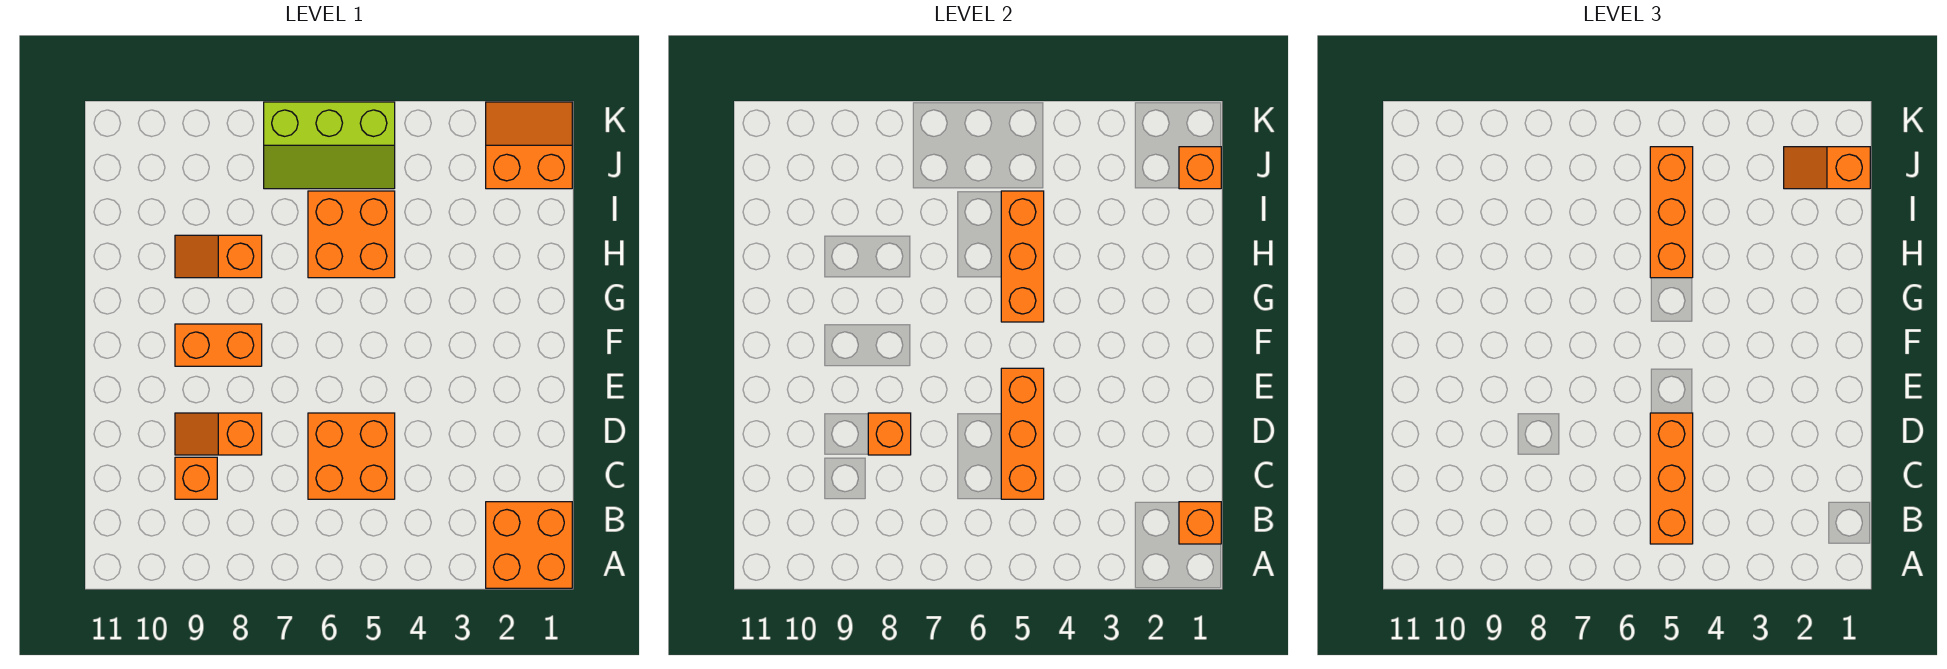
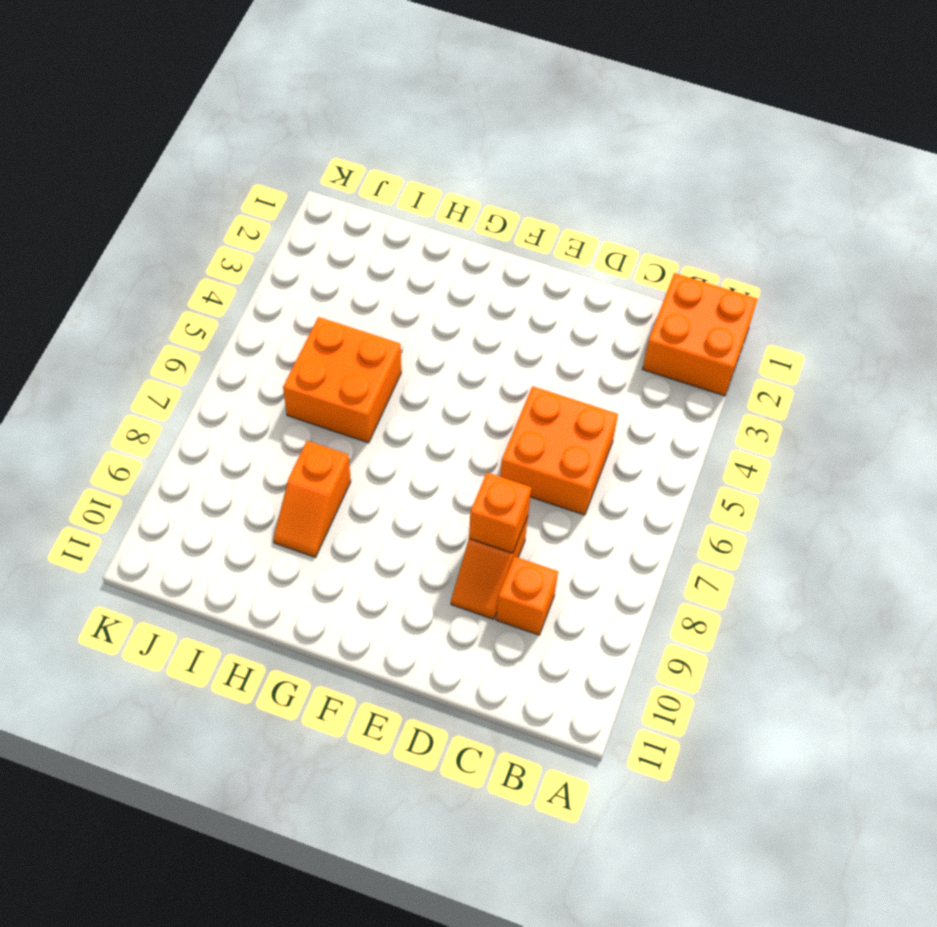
none -> orange 1x2 brick [175,324,262,366]
none -> orange 2x2 slope [486,102,572,189]
none -> lime 2x3 slope [264,102,395,189]

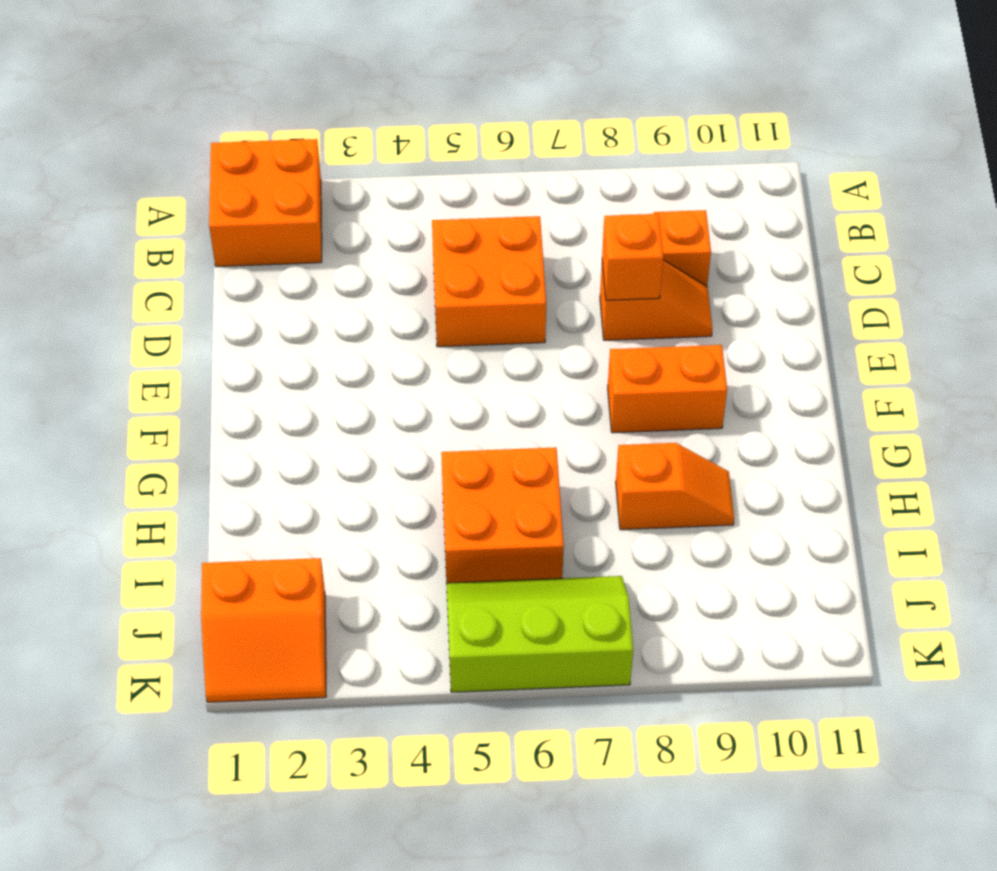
none -> orange 1x1 brick [1179,502,1221,544]
none -> orange 1x3 brick [1001,368,1044,499]
none -> orange 1x3 brick [1001,191,1044,322]

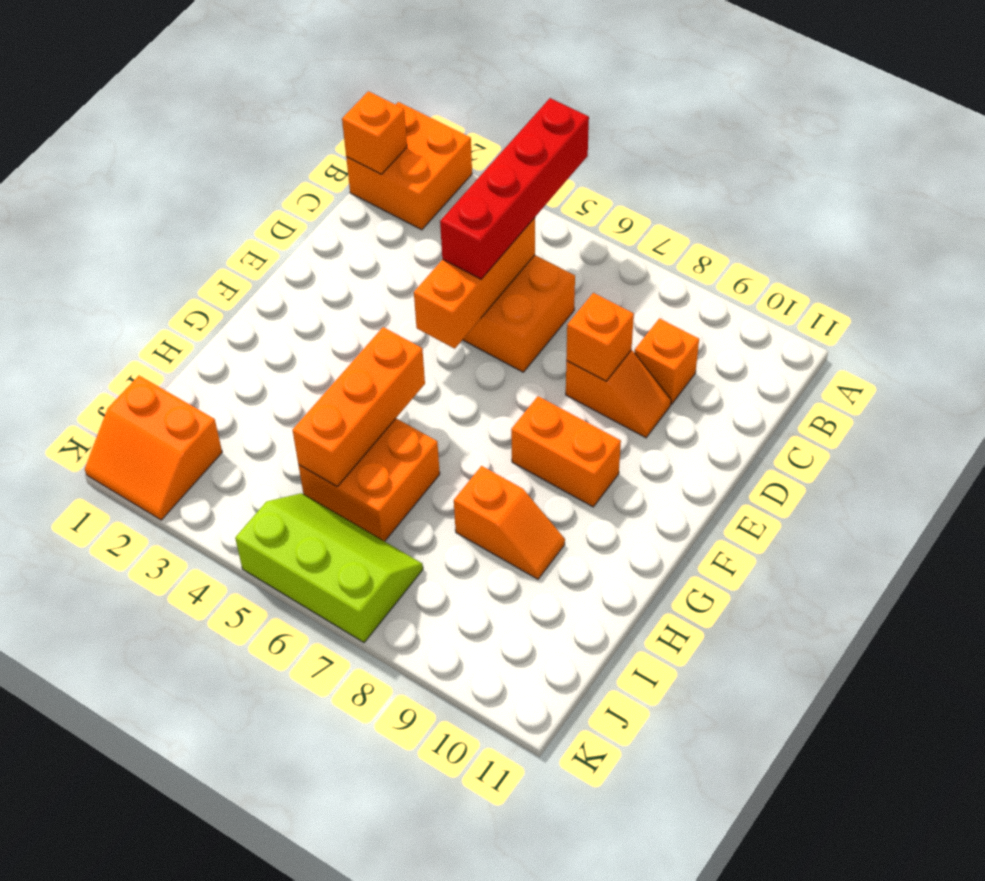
red 1x4 brick [440,98,589,279] -> orange 1x3 brick [1650,413,1693,544]
none -> orange 1x1 brick [1179,147,1221,189]
none -> orange 1x3 brick [1650,147,1693,278]
none -> orange 1x2 slope [1784,147,1870,189]

